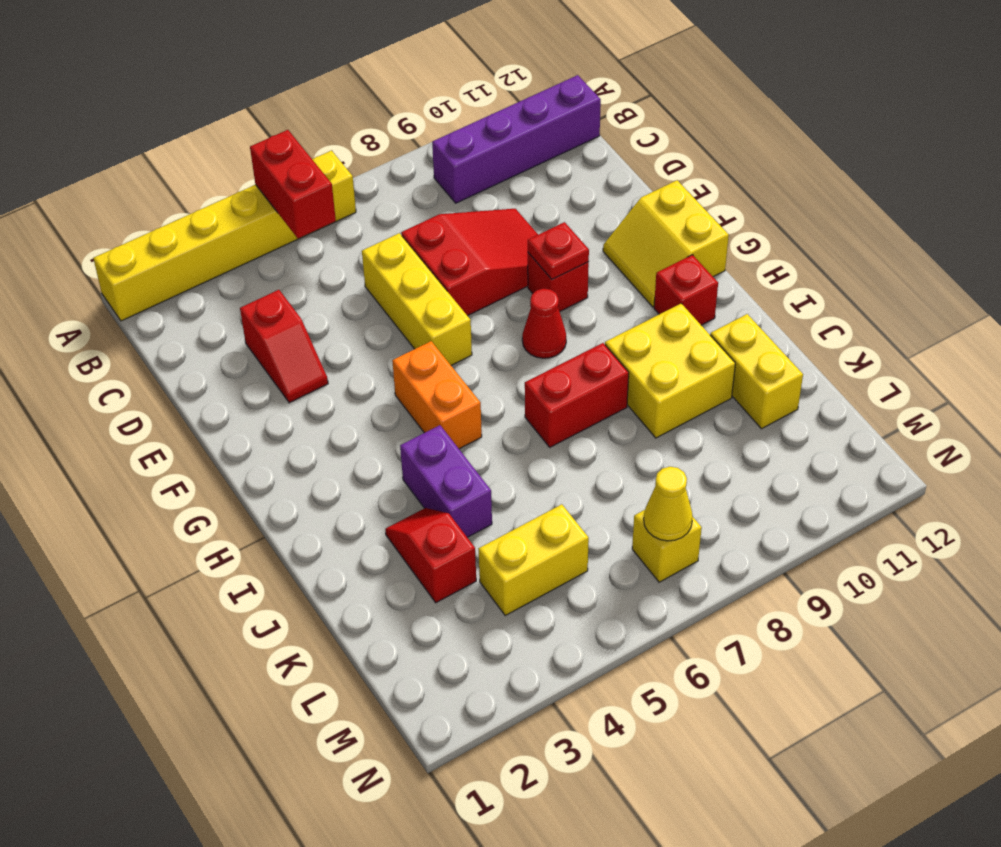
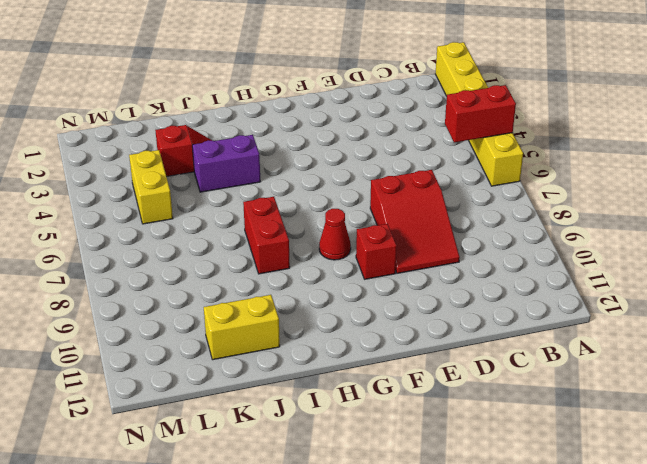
none -> purple 1x4 brick [432,75,601,203]
none -> red 1x2 slope [240,290,328,403]
none -> yellow 1x3 brick [362,233,472,365]

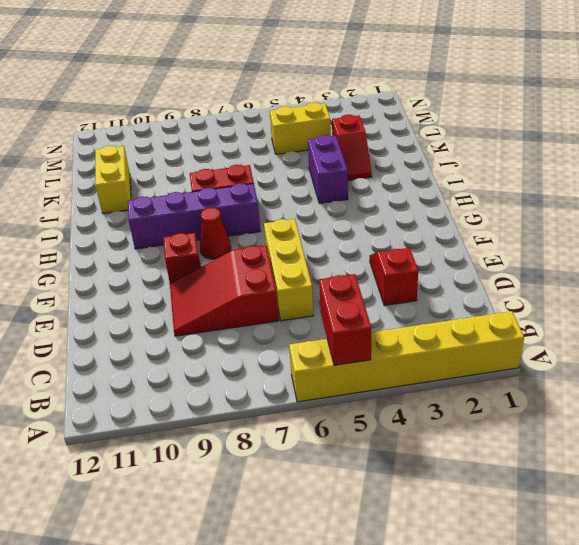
purple 1x4 brick [128,183,260,249] -> purple 1x4 brick moved to [432,75,601,203]
none -> yellow 2x2 slope [603,180,729,307]
none -> orange 1x2 brick [392,341,482,449]
none -> red 1x1 brick [654,255,718,325]

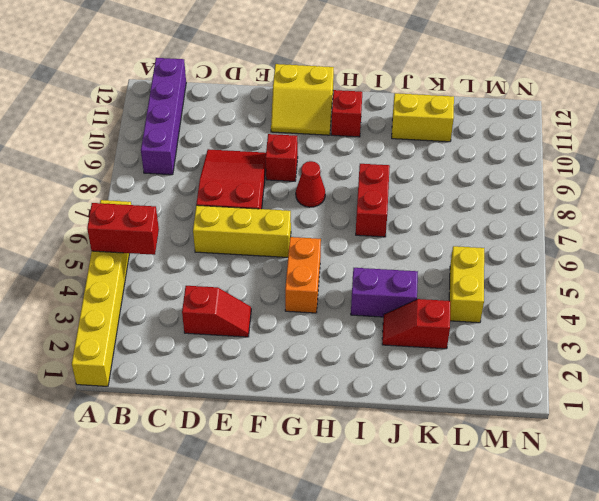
orange 1x2 brick [285,237,321,313] -> orange 1x2 brick turned to [392,341,482,449]
none -> yellow 2x2 brick [605,303,735,438]
none -> yellow 1x1 brick [632,510,702,582]
none -> red 1x1 plate [528,222,589,279]

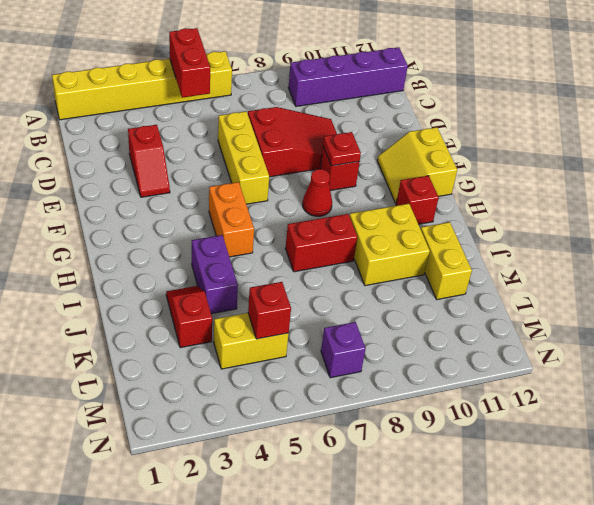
red 1x1 brick [248,282,291,339] -> none
purple 1x1 brick [321,322,366,378] -> yellow 1x1 brick [632,510,702,582]
none -> yellow 1x1 cone [644,467,693,541]

